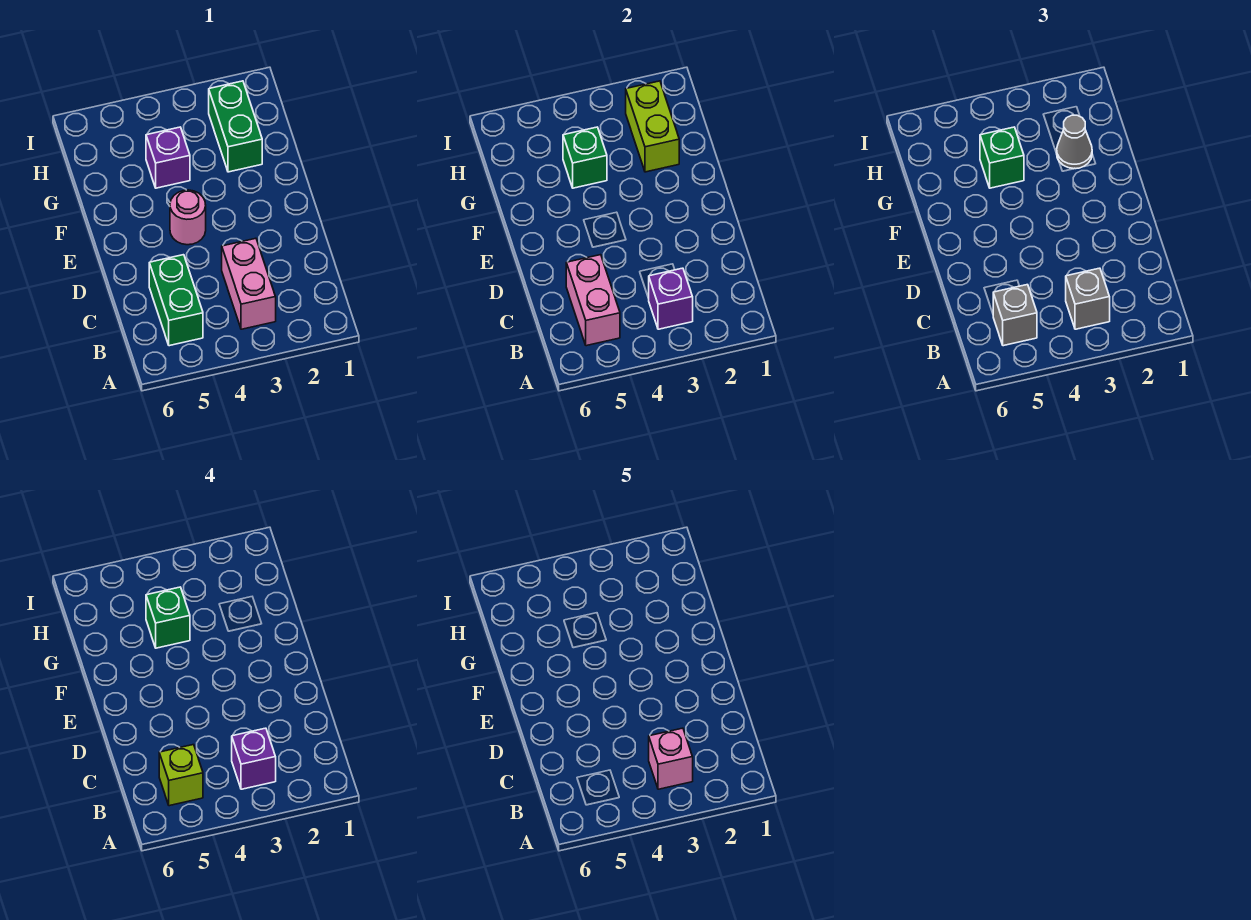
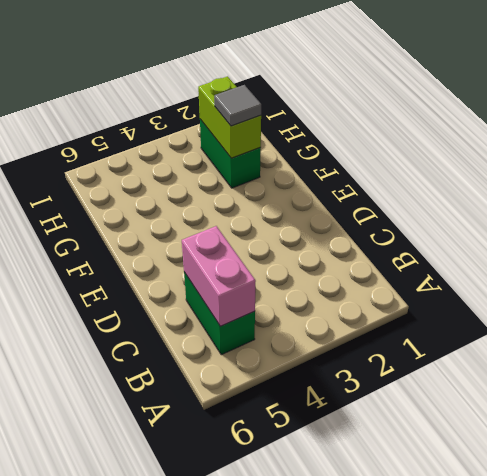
grey 1x1 tile [214,85,261,126] -> grey 1x1 cone [1056,115,1092,169]
none -> pink 1x2 brick [222,238,276,329]
none -> pink 1x1 round brick [170,190,206,245]
none -> purple 1x1 brick [146,127,190,188]

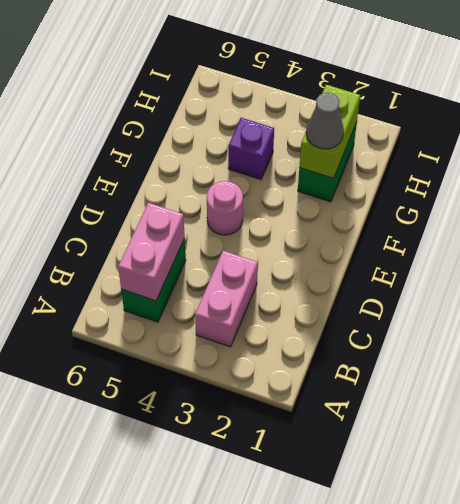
none -> purple 1x1 brick [649,268,693,329]
none -> green 1x1 brick [563,127,607,188]
none -> grey 1x1 brick [1066,268,1110,329]

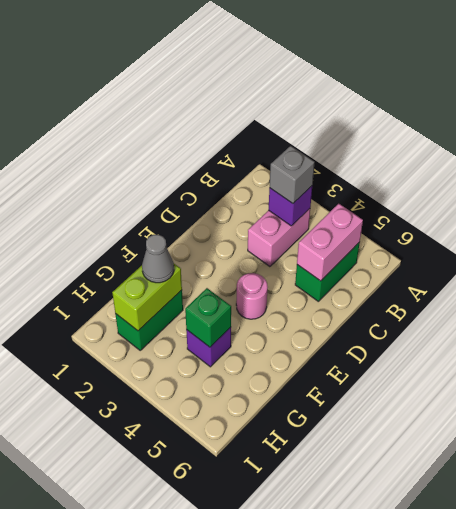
none -> grey 1x1 brick [993,285,1037,346]
none -> green 1x1 brick [980,127,1024,188]
none -> purple 1x1 brick [232,728,276,789]

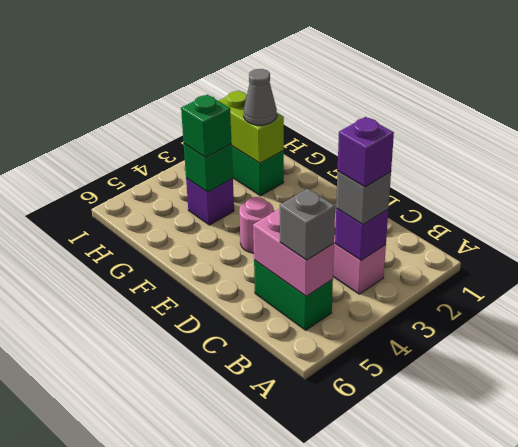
none -> lime 1x1 brick [159,745,203,806]
none -> green 1x1 brick [146,587,190,648]
none -> pink 1x1 brick [649,728,693,789]

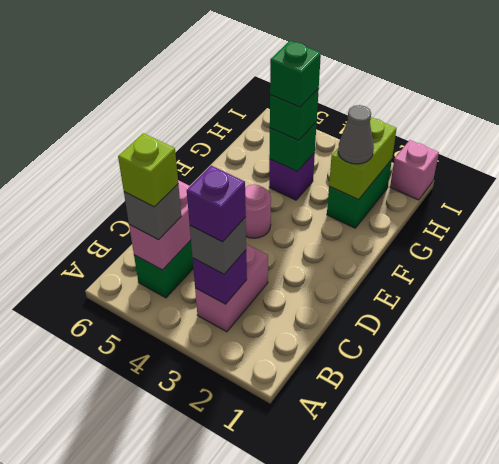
pink 1x1 brick [390,140,439,200] -> pink 1x1 brick moved to [649,728,693,789]

